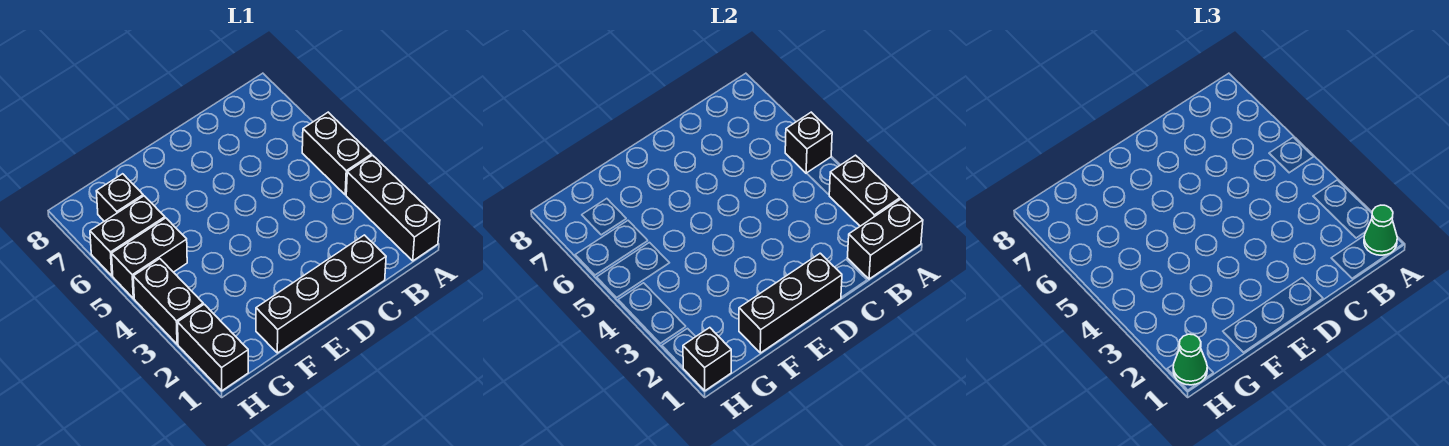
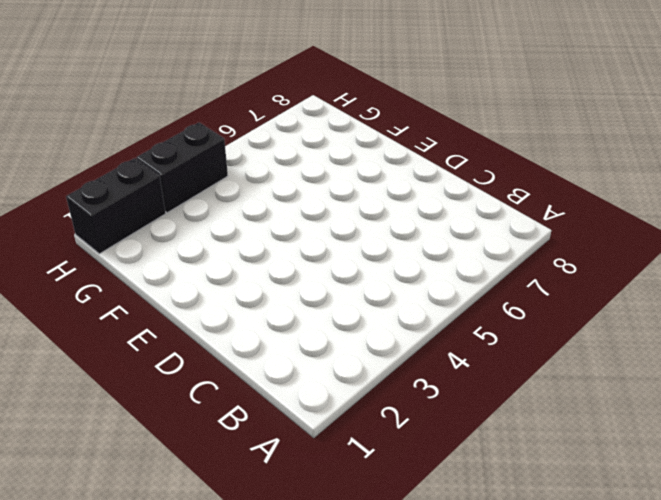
none -> black 1x3 brick [346,155,440,261]
none -> black 1x2 brick [302,112,372,195]
none -> black 1x4 brick [256,235,386,353]

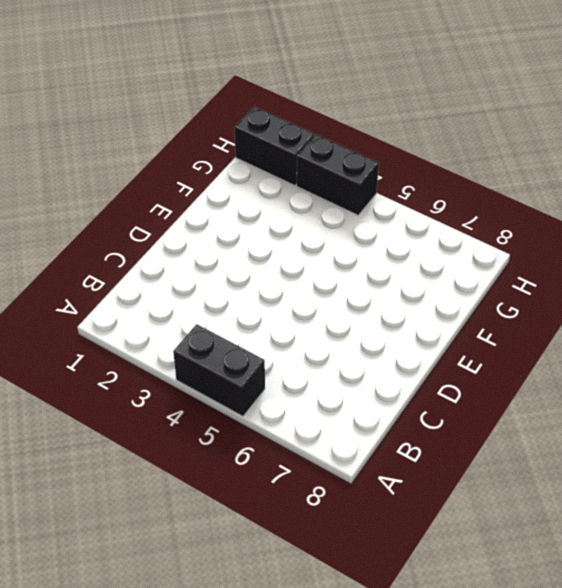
none -> black 1x3 brick [346,155,440,261]
none -> black 1x4 brick [256,235,386,353]
none -> black 1x2 brick [112,218,187,298]

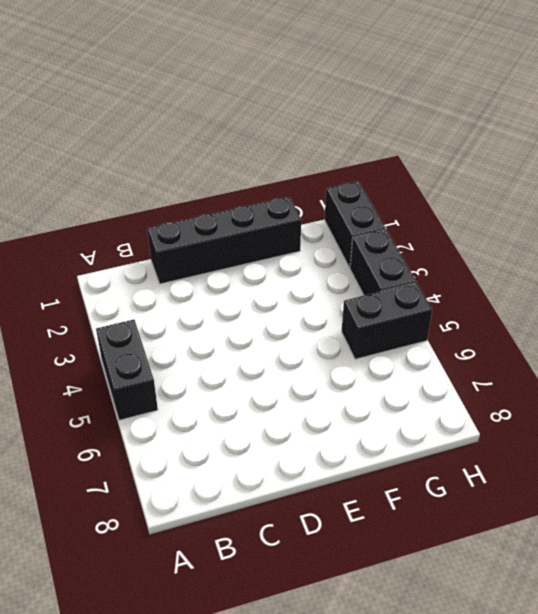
none -> black 1x3 brick [346,155,440,261]
none -> black 1x2 brick [90,196,165,276]
none -> black 1x1 brick [96,174,143,221]

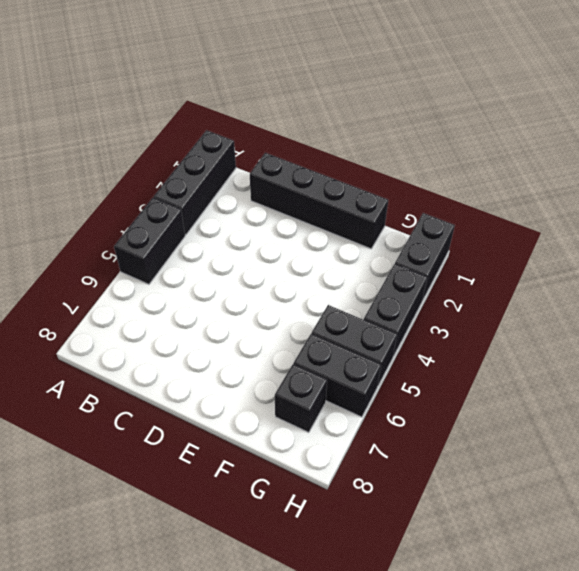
none -> black 1x2 brick [847,199,923,279]
none -> black 1x2 brick [829,155,900,226]
none -> black 1x1 brick [785,112,832,173]

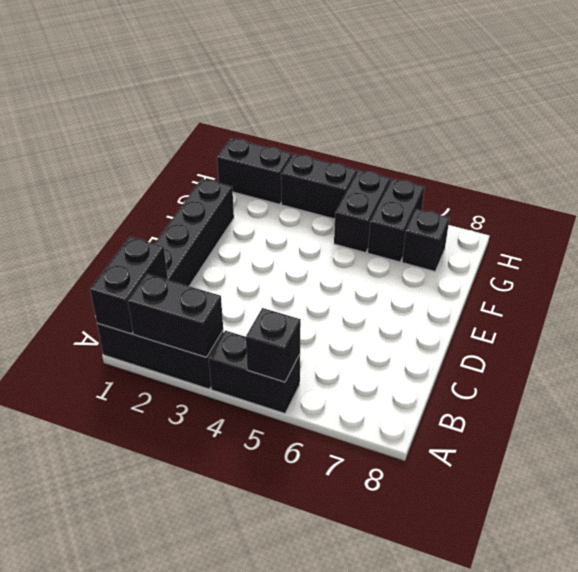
none -> black 1x3 brick [739,253,842,353]
none -> black 1x1 brick [683,328,731,391]
none -> green 1x1 cone [1364,205,1397,255]

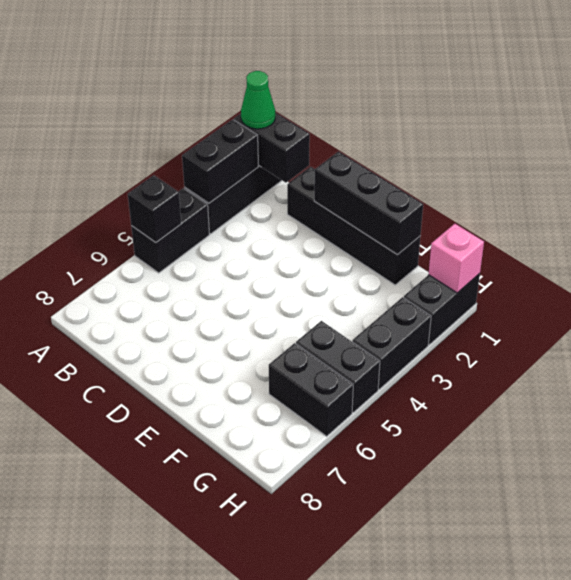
pink 1x1 brick [428,224,484,293] -> black 1x1 brick [683,328,731,391]
none -> black 1x1 brick [96,174,143,221]
none -> green 1x1 cone [1173,334,1207,385]

